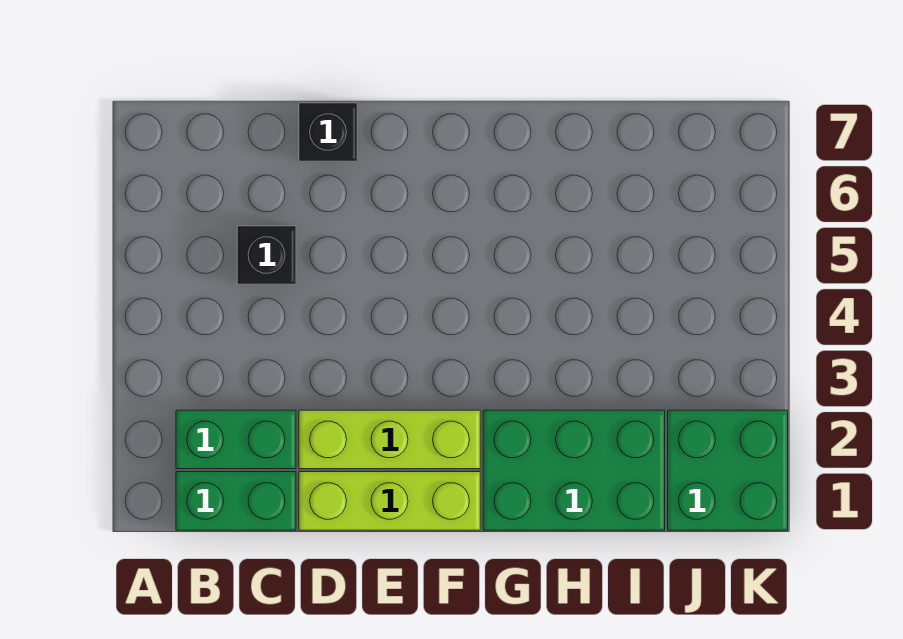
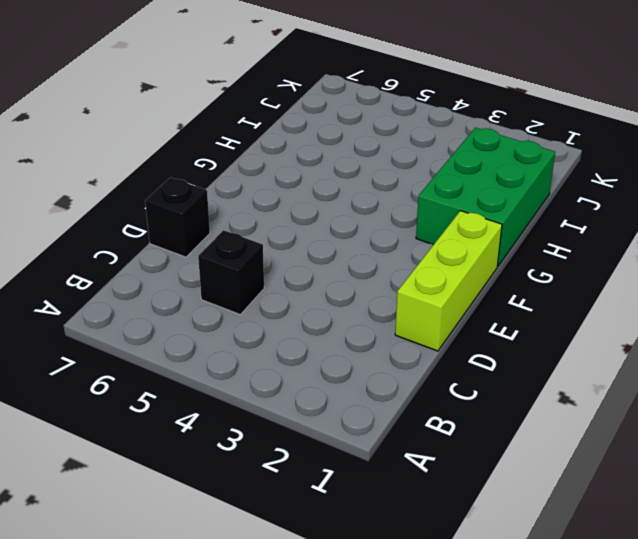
none -> green 1x2 brick [176,472,296,530]
none -> green 1x2 brick [176,410,296,469]

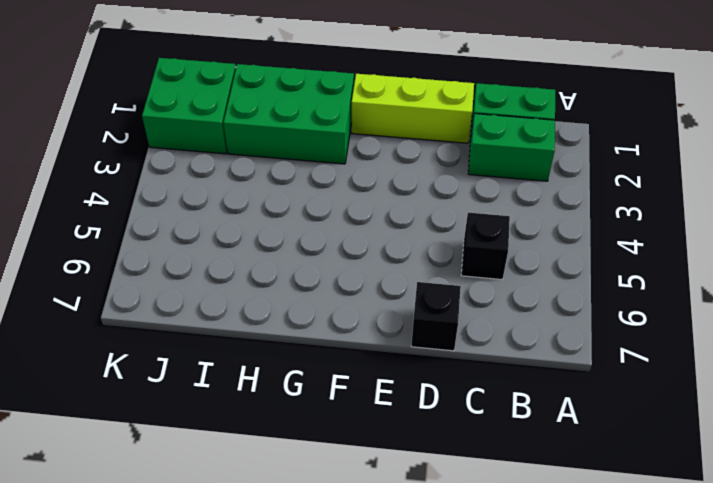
none -> lime 1x3 brick [299,410,480,469]

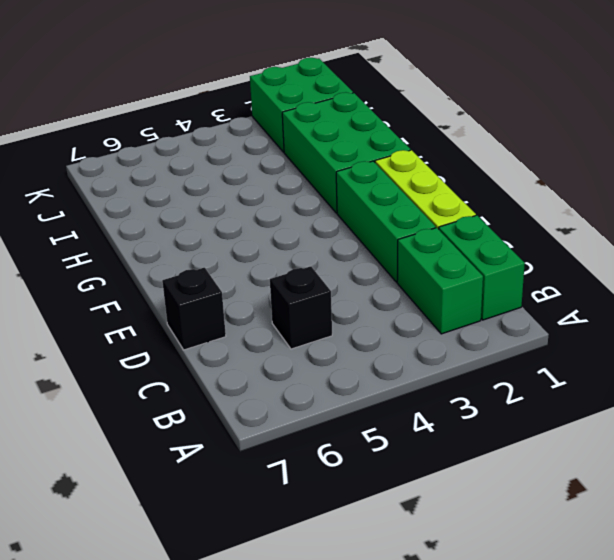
green 1x3 brick [336,161,436,282] -> lime 1x3 brick [299,410,480,469]

